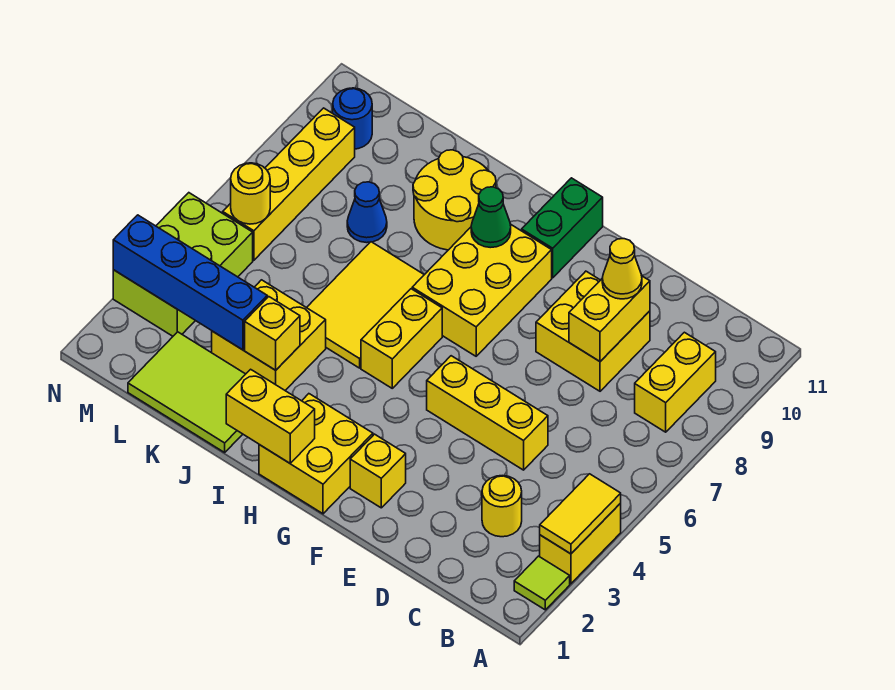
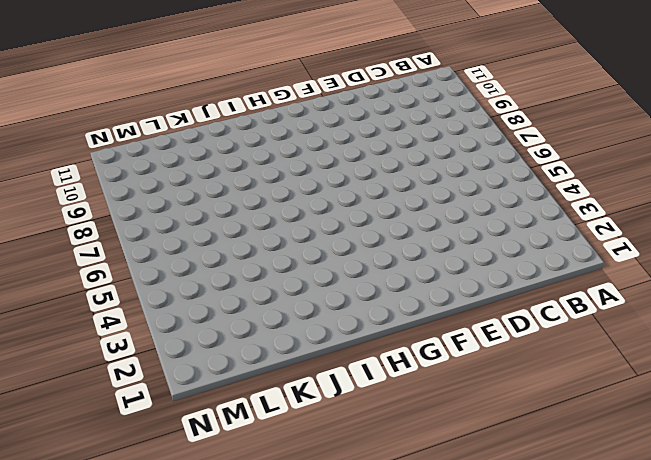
none -> lime 1x1 tile [514,556,570,610]
none -> yellow 1x2 brick [540,503,621,584]
none -> yellow 1x2 brick [635,332,716,432]

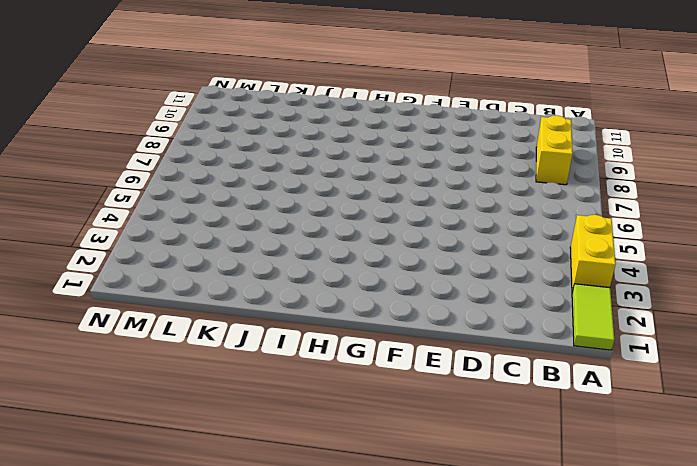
lime 1x2 tile [572,284,614,350] -> lime 1x1 tile [514,556,570,610]
none -> yellow 1x1 round brick [482,476,522,537]
none -> yellow 1x3 brick [427,356,548,470]
none -> yellow 2x2 brick [536,271,650,391]

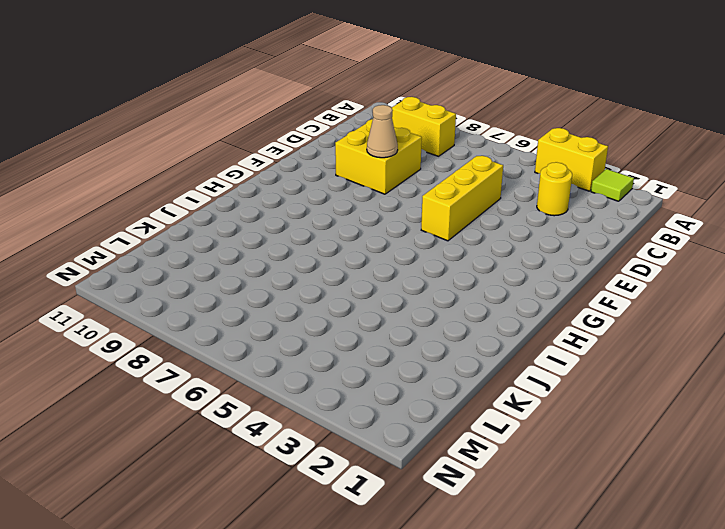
tan 1x1 cone [367,105,398,158] -> none
none -> yellow 1x1 brick [350,434,406,508]
none -> yellow 2x2 brick [259,394,373,514]
none -> yellow 2x3 brick [412,224,552,356]

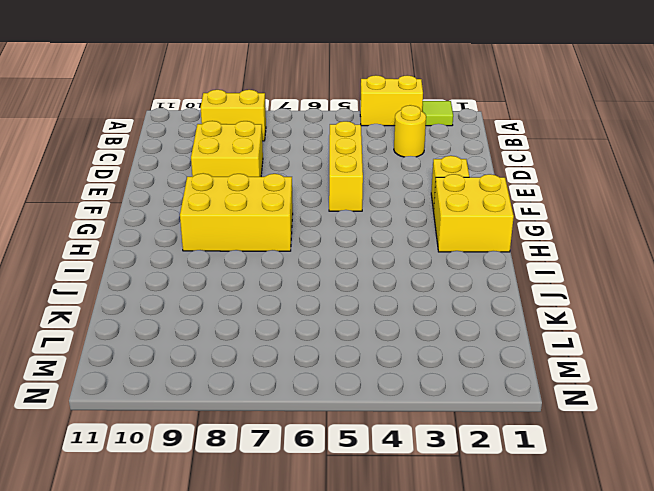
none -> green 1x2 brick [522,178,603,278]
none -> yellow 1x2 brick [361,289,442,388]
none -> yellow 2x3 tile [307,242,424,368]

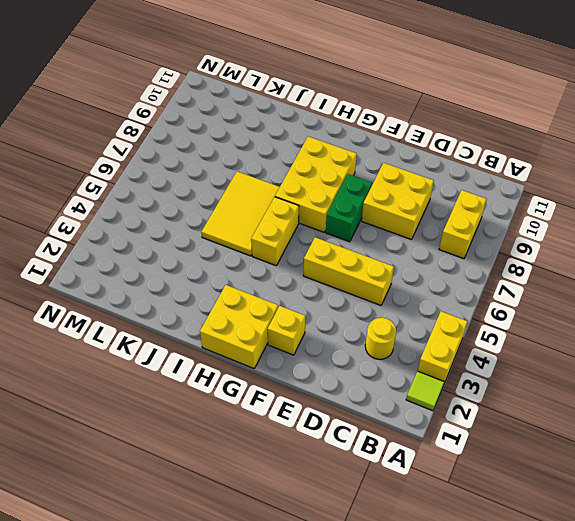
green 1x2 brick [326,174,372,242] -> green 1x2 brick moved to [522,178,603,278]
none -> yellow 2x2 round brick [413,150,496,250]
none -> lime 2x3 tile [128,332,245,452]
none -> yellow 2x2 brick [212,280,326,390]

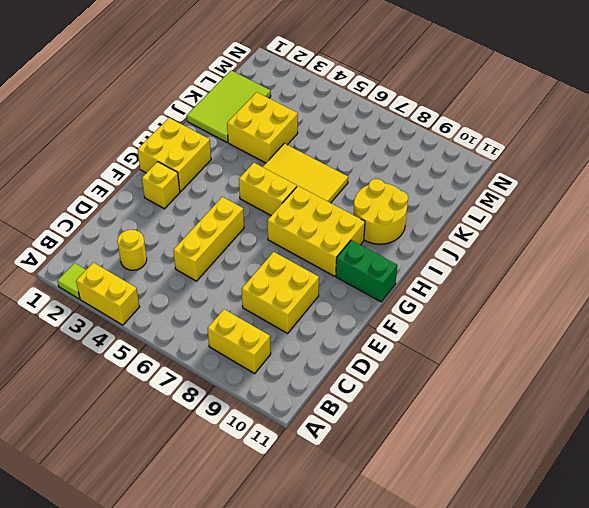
none -> blue 1x1 cone [347,182,387,243]
none -> lime 2x3 brick [113,193,253,336]
none -> yellow 1x4 brick [223,108,355,260]

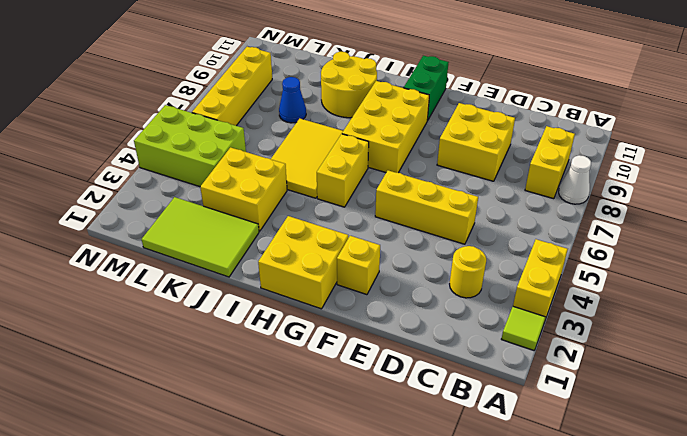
white 1x1 cone [559,155,591,204] -> none
lime 2x3 brick [134,105,246,187] -> lime 2x3 brick turned to [113,193,253,336]
none -> blue 1x1 round brick [333,88,372,149]
none -> yellow 1x2 tile [540,474,621,554]
none -> yellow 1x2 brick [569,276,650,361]

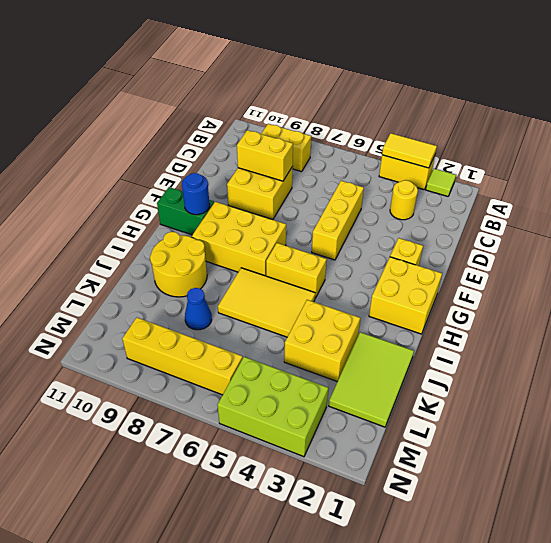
blue 1x1 round brick [182,173,210,215] -> blue 1x1 round brick moved to [333,88,372,149]
none -> yellow 1x2 brick [226,369,315,463]
none -> green 1x1 cone [471,187,511,248]
none -> yellow 1x1 brick [245,297,300,370]

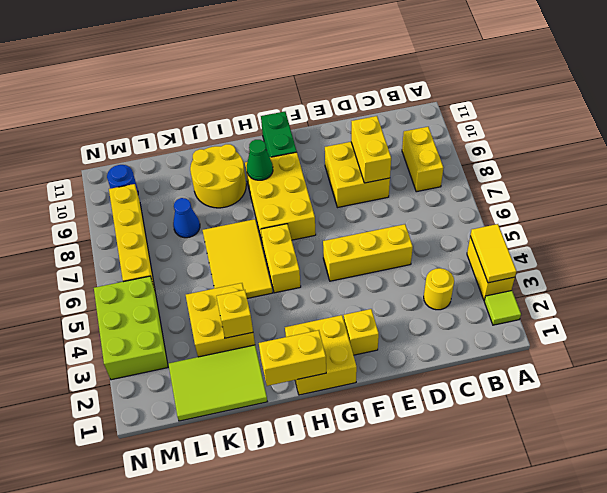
none -> blue 1x4 brick [113,215,267,350]
none -> yellow 1x1 round brick [231,163,270,224]
none -> yellow 1x1 cone [602,239,642,299]

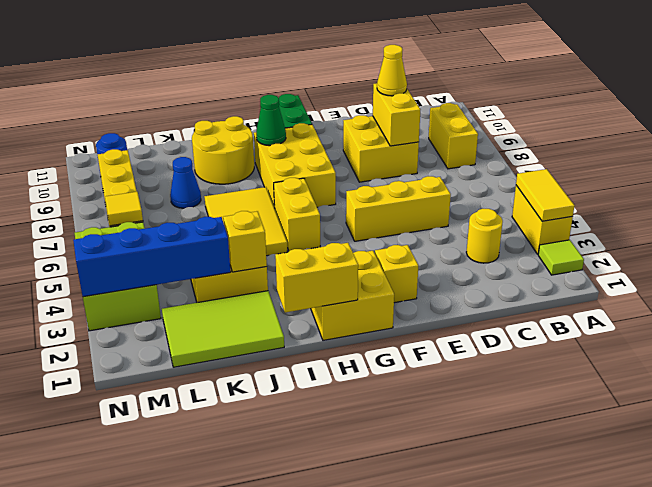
yellow 1x1 tile [105,192,143,226] -> yellow 1x1 round brick [231,163,270,224]

